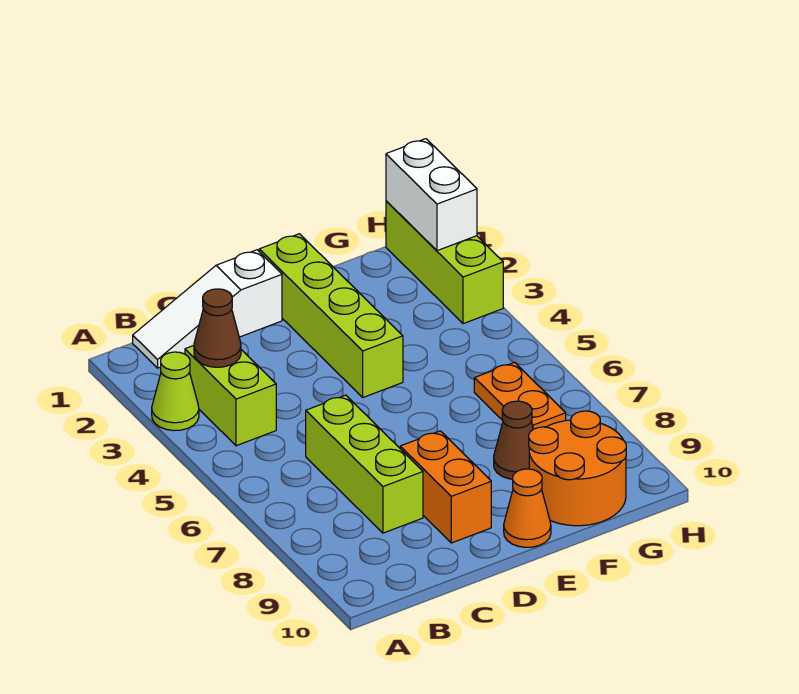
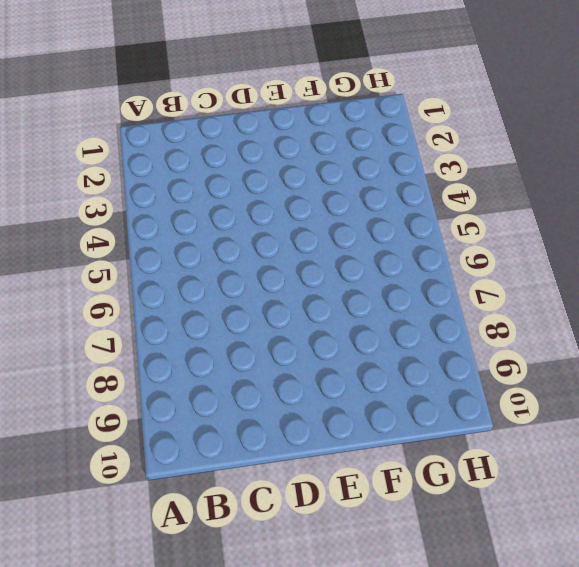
none -> lime 1x1 cone [152,352,199,431]
none -> white 1x3 slope [133,250,282,368]
none -> lime 1x2 brick [185,346,276,446]

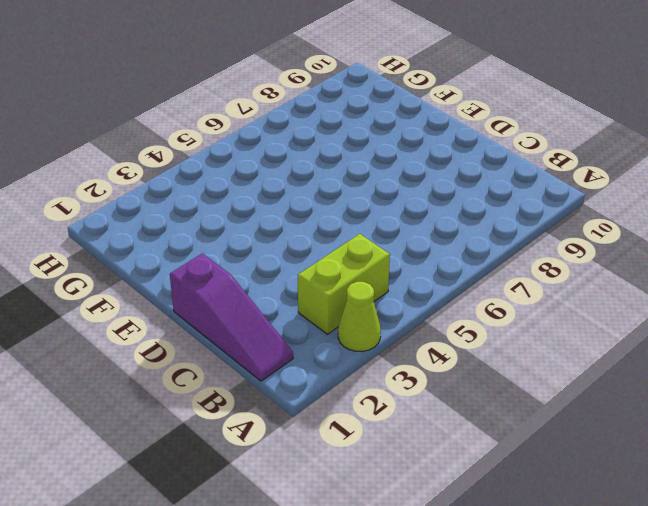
purple 1x3 slope [170,253,293,381] -> white 1x3 slope [133,250,282,368]
none -> lime 1x3 brick [306,395,423,533]
none -> orange 1x2 brick [400,431,491,543]
none -> lime 1x4 brick [259,234,403,397]

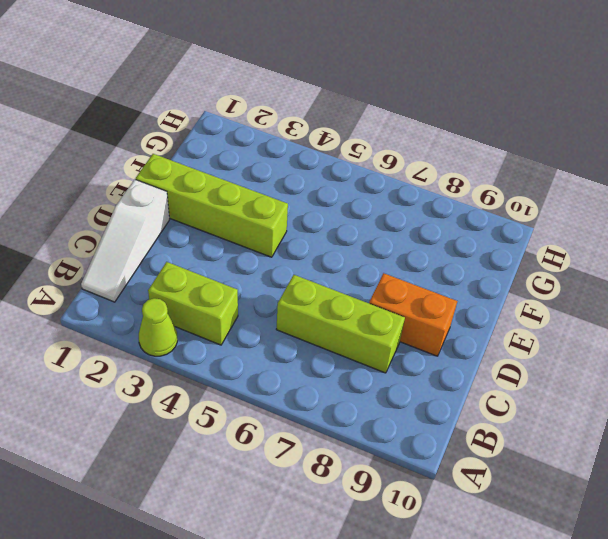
none -> orange 1x1 cone [504,469,551,547]
none -> brown 1x1 cone [494,401,533,479]
none -> orange 2x2 round brick [529,411,626,526]

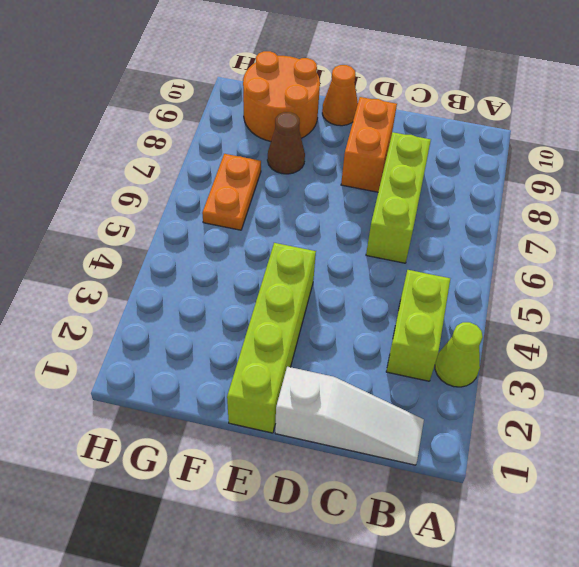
none -> lime 1x3 brick [386,201,503,324]
none -> brown 1x1 cone [194,289,241,367]
none -> white 1x2 brick [386,139,477,251]

